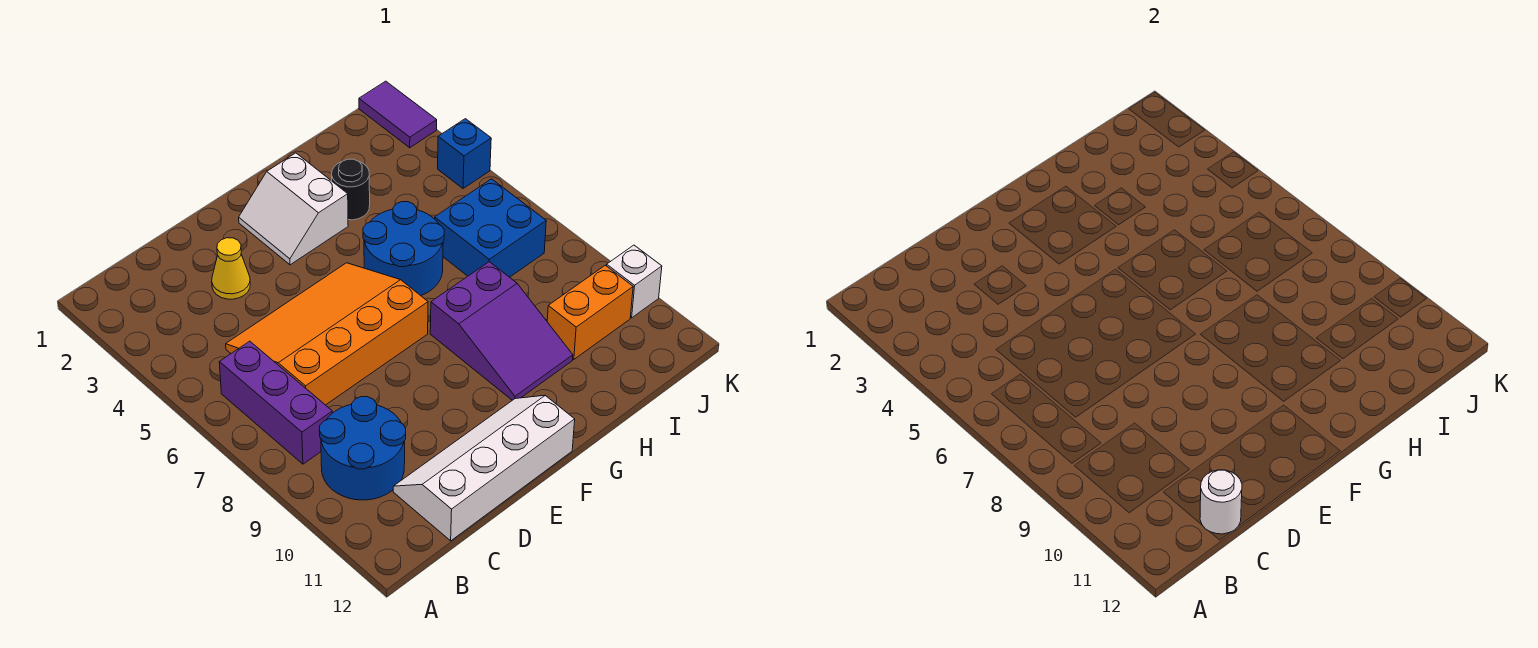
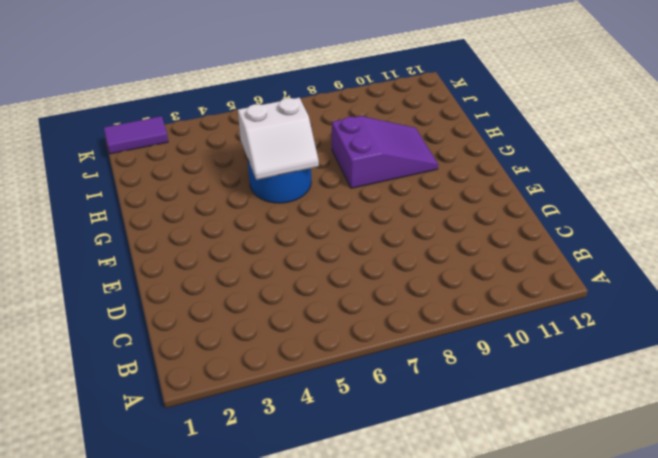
white 2x2 slope [238,98,319,180] -> white 2x2 slope moved to [239,153,348,265]
none -> purple 1x3 brick [219,341,332,464]
none -> blue 2x2 round brick [319,397,406,500]
none -> orange 3x4 slope [226,263,428,405]

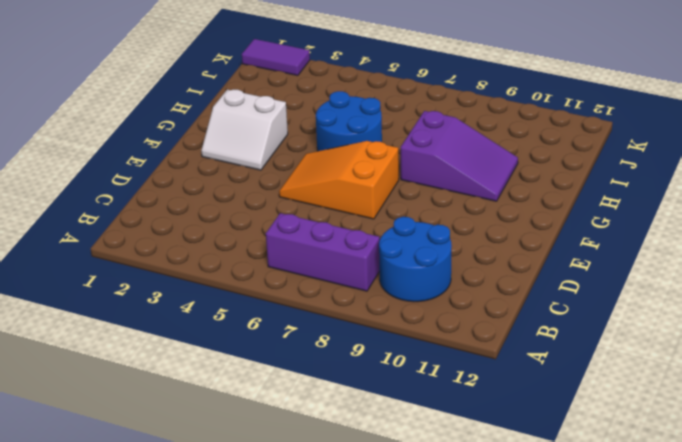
orange 2x3 slope [279,141,399,219] -> orange 3x4 slope [226,263,428,405]
none -> white 2x4 slope [393,395,575,541]
none -> yellow 1x1 cone [212,238,250,299]
none -> black 1x1 round brick [332,159,370,220]

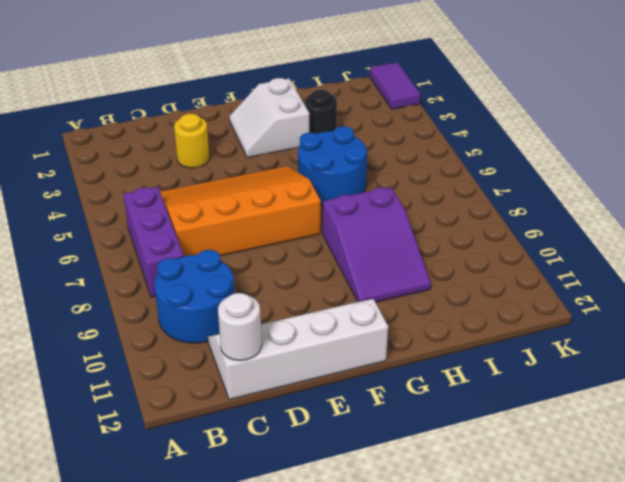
yellow 1x1 round brick [174,114,209,168] -> yellow 1x1 cone [212,238,250,299]
none -> blue 2x2 brick [435,179,546,277]
none -> orange 1x2 brick [547,265,633,359]
none -> blue 1x1 brick [438,119,491,189]

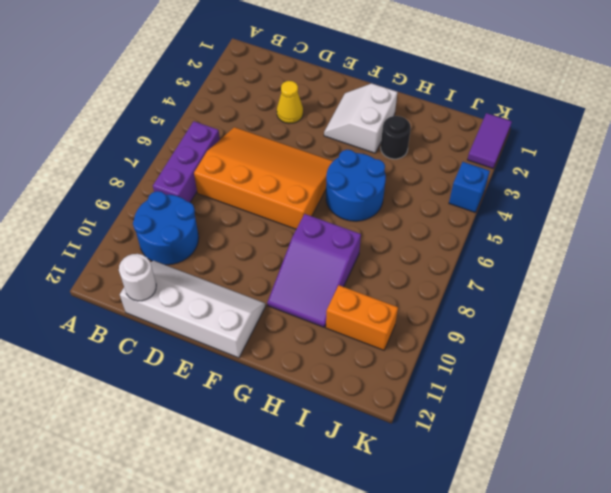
none -> blue 2x2 brick [435,179,546,277]
none -> white 1x1 brick [607,245,662,318]

